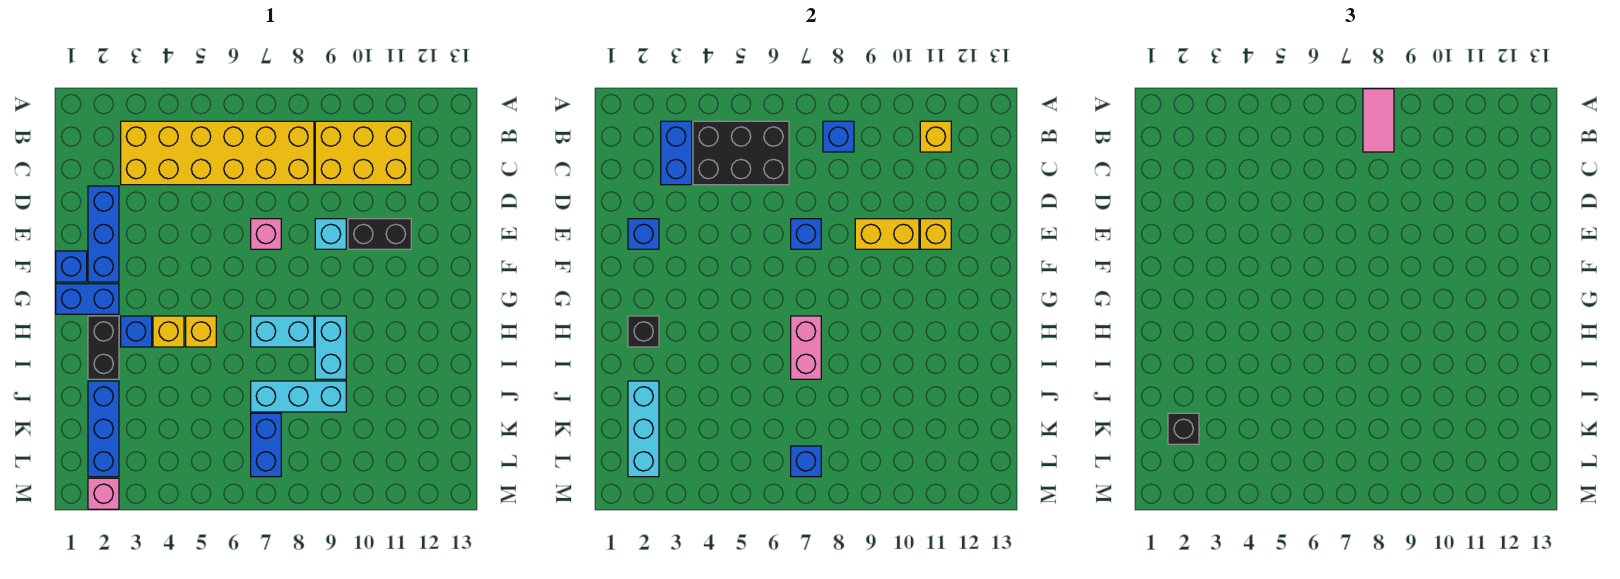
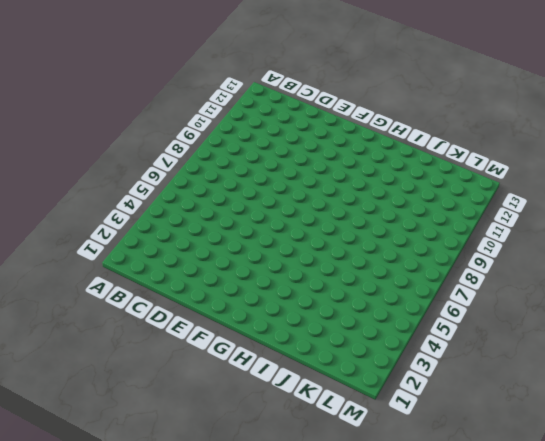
none -> yellow 2x6 brick [121,121,314,185]
none -> yellow 2x3 brick [315,121,411,185]
none -> blue 1x3 brick [88,186,119,282]
none -> pink 1x1 brick [251,219,281,249]

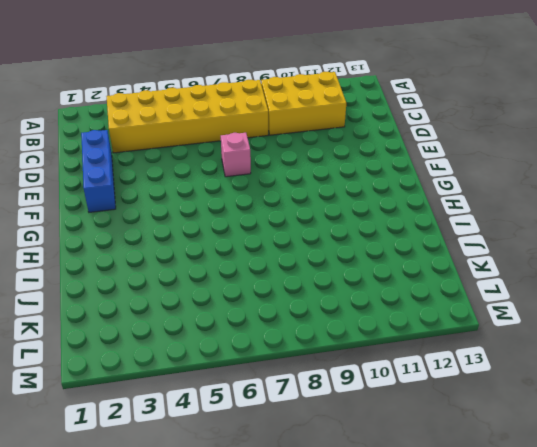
none -> cyan 1x1 brick [315,219,346,249]
none -> black 1x2 brick [348,219,411,249]
none -> blue 1x1 brick [56,251,87,282]
none -> blue 1x2 brick [56,284,119,314]

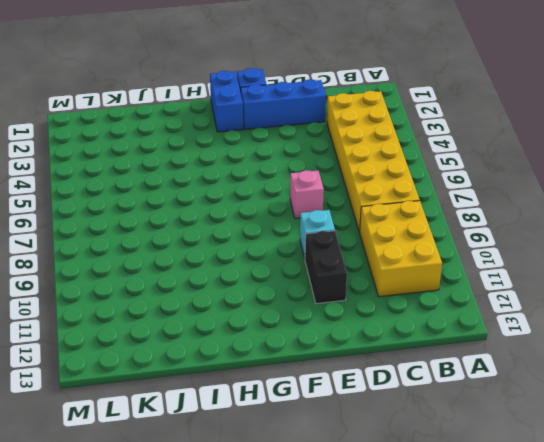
none -> black 1x2 brick [88,316,119,379]
none -> blue 1x1 brick [121,316,152,347]
none -> yellow 1x1 brick [153,316,184,347]
none -> yellow 1x1 brick [186,316,216,347]

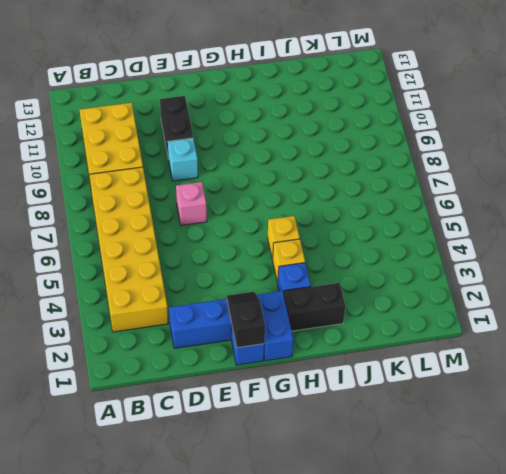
black 1x2 slope [227,292,265,348] -> none
none -> cyan 1x2 brick [251,316,314,347]
none -> cyan 1x2 brick [315,316,346,379]
none -> blue 1x3 brick [88,381,119,477]
none -> cyan 1x3 brick [251,381,346,412]

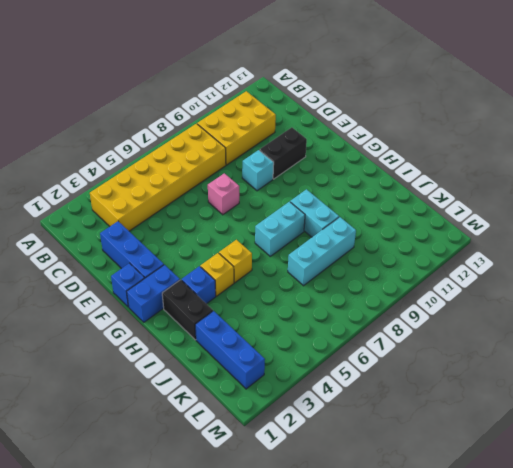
none -> blue 1x2 brick [251,413,281,477]
none -> pink 1x1 brick [88,478,119,509]
none -> blue 1x2 brick [661,121,692,185]
none -> black 2x3 brick [693,121,789,185]

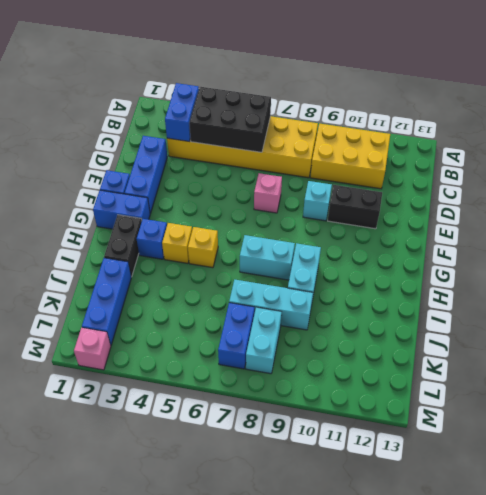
cyan 1x2 brick [246,307,282,374] -> none
none -> blue 1x1 brick [823,121,854,152]
none -> yellow 1x1 brick [920,121,951,152]
none -> blue 1x1 brick [628,219,659,249]
none -> blue 1x1 brick [791,219,821,249]

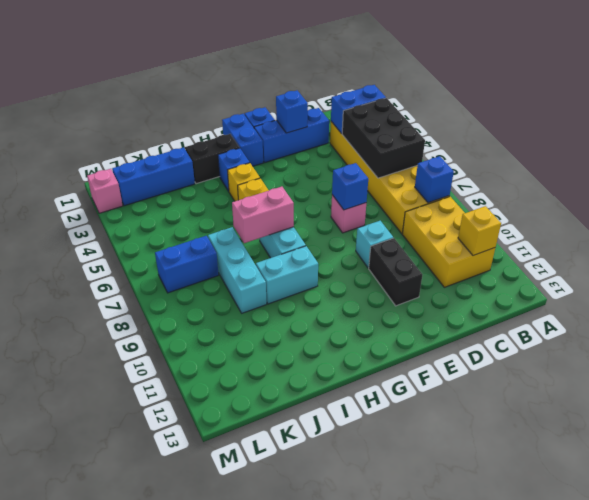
none -> yellow 1x2 brick [855,219,919,249]
none -> yellow 1x1 brick [920,219,951,249]
none -> black 1x1 brick [628,316,659,347]
none -> cyan 1x3 brick [628,381,659,477]

